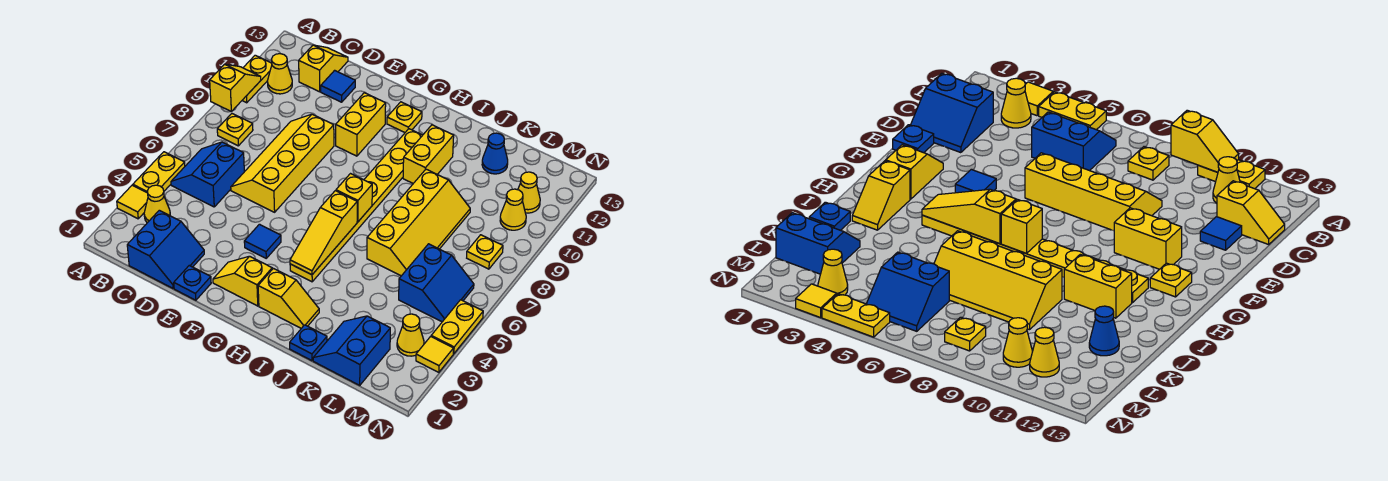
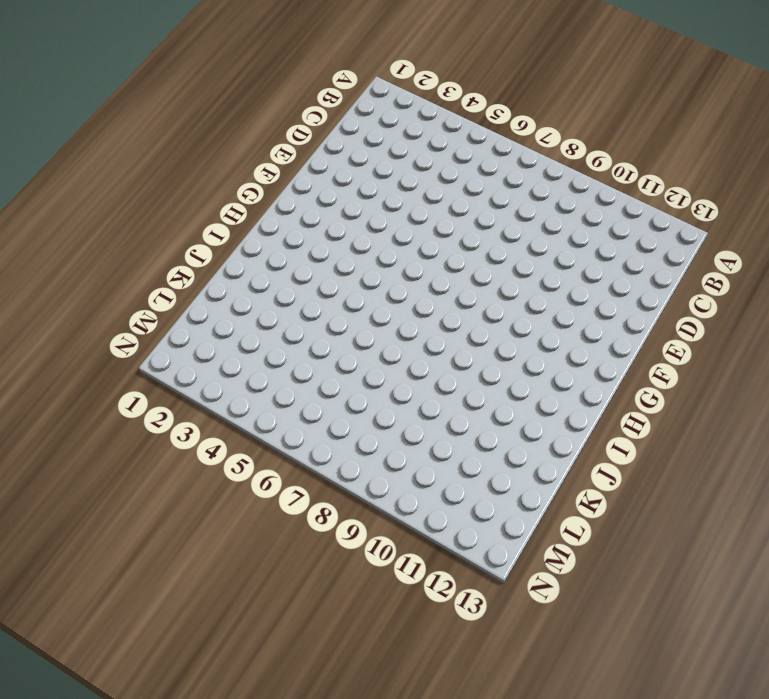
none -> yellow 1x1 tile [117,185,148,219]
none -> yellow 1x2 plate [133,152,185,192]
none -> yellow 1x2 plate [242,55,272,103]
none -> yellow 1x1 cone [144,185,170,223]

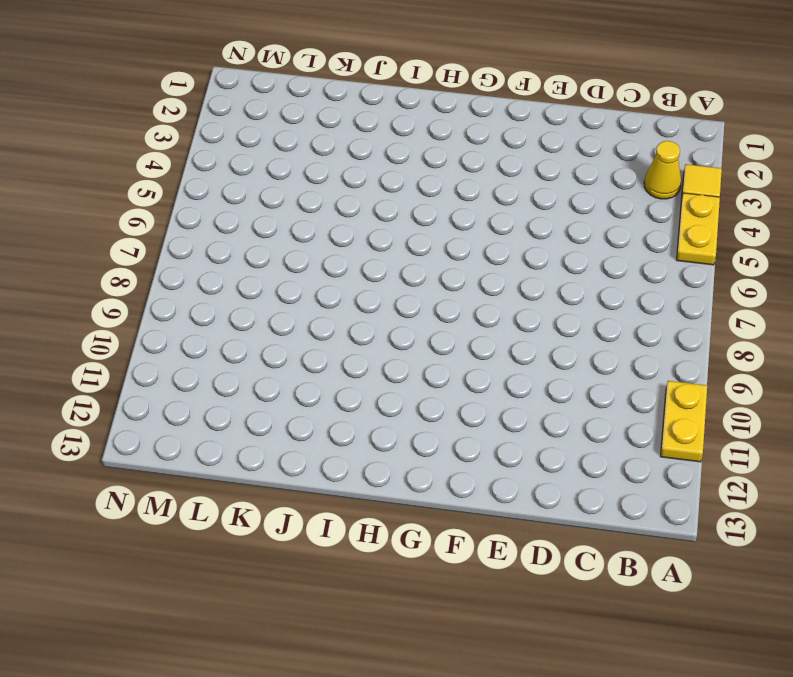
none -> blue 2x2 slope [171,142,244,207]
none -> yellow 1x1 plate [217,114,253,146]
none -> yellow 1x1 cone [268,54,292,94]
none -> blue 2x2 slope [127,210,204,288]

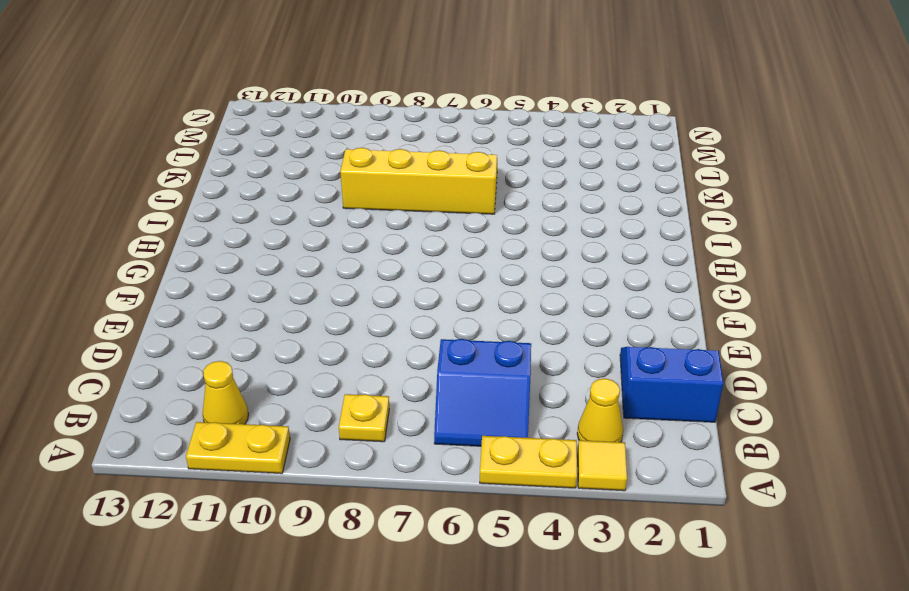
none -> yellow 1x2 slope [299,45,348,92]
none -> yellow 2x4 slope [231,114,334,212]
none -> blue 1x1 tile [321,70,355,102]
none -> blue 1x1 plate [174,266,211,300]

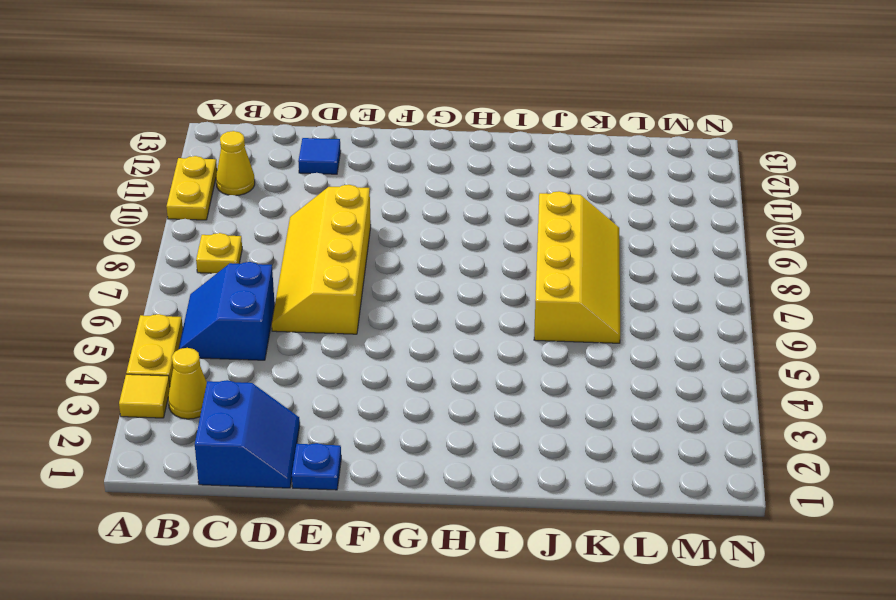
none -> yellow 1x2 slope [299,45,348,92]
none -> yellow 1x2 slope [213,256,272,306]
none -> blue 1x1 tile [244,224,281,258]
none -> yellow 1x2 brick [336,93,386,156]

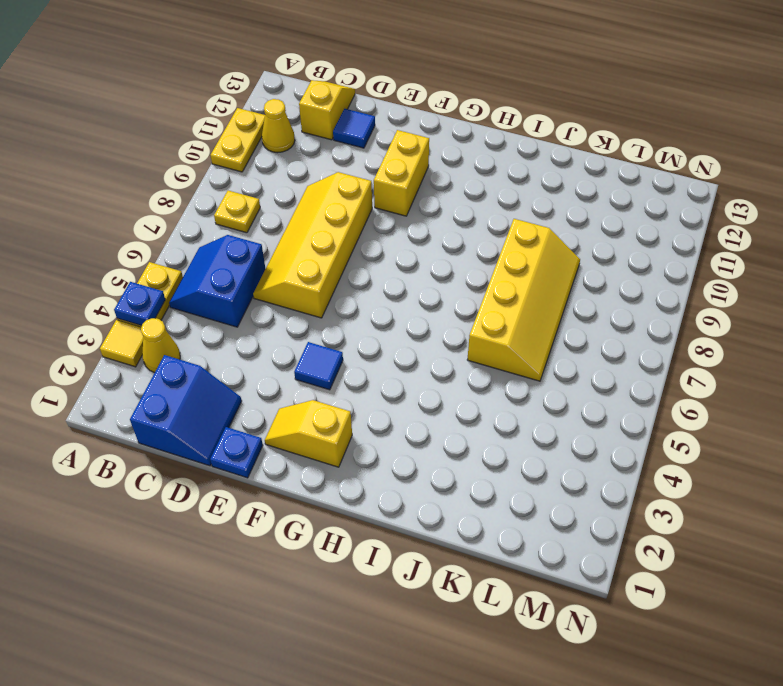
blue 1x1 plate [114,282,165,326] -> blue 1x1 plate moved to [290,325,327,361]
none -> yellow 1x1 plate [387,102,422,132]
none -> yellow 1x2 slope [258,268,319,328]
none -> yellow 1x8 plate [290,129,422,282]
none -> yellow 1x2 brick [403,125,454,183]

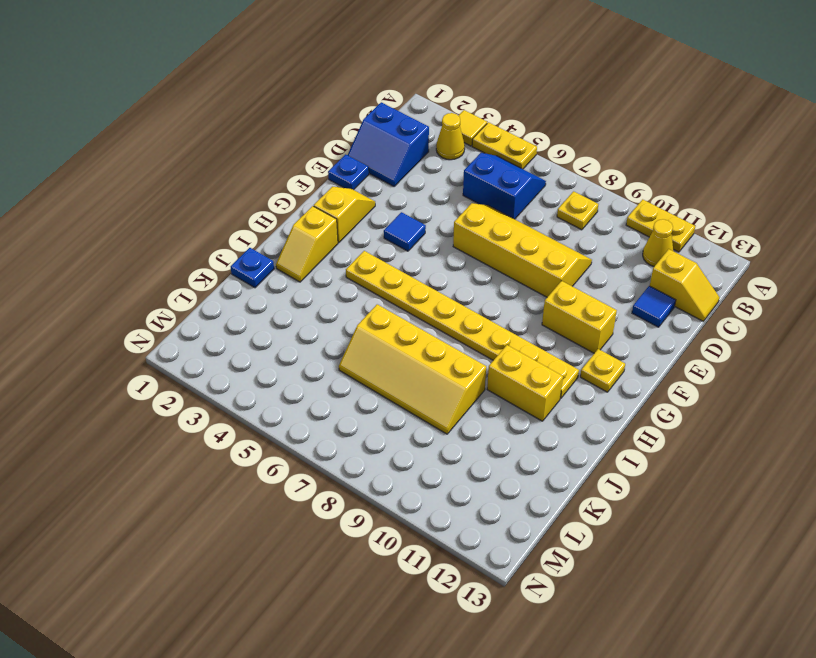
none -> blue 2x2 slope [313,316,390,385]
none -> blue 1x1 cone [482,133,508,174]
none -> blue 2x2 slope [399,244,474,322]
none -> yellow 1x1 cone [397,314,424,356]

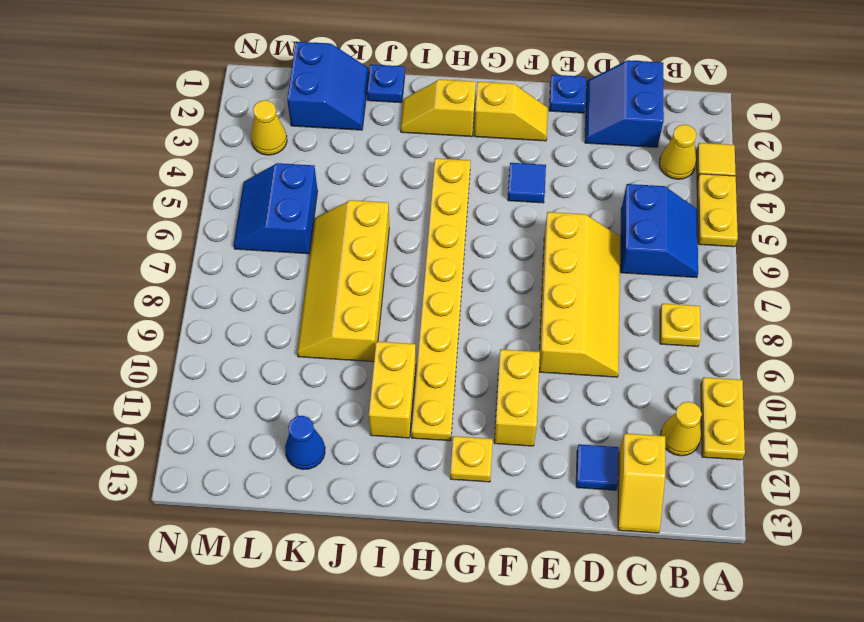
none -> yellow 1x1 plate [467,235,503,269]
none -> yellow 1x1 cone [500,189,526,230]
none -> yellow 1x1 cone [518,172,540,213]
none -> yellow 1x1 tile [416,336,453,372]

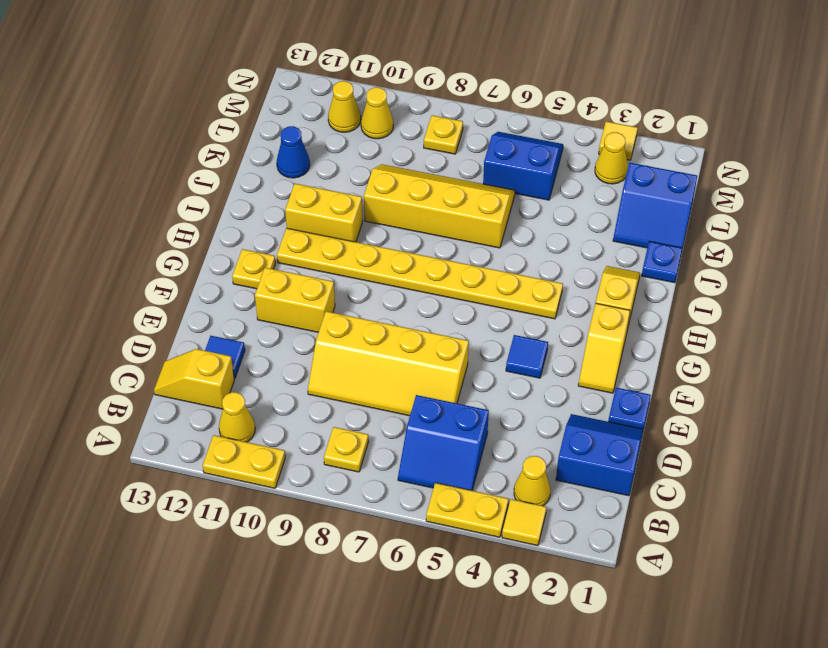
none -> yellow 1x2 plate [431,300,483,354]
none -> yellow 1x2 slope [210,64,261,111]
none -> yellow 1x3 slope [290,191,357,275]
none -> yellow 1x1 brick [336,174,372,222]

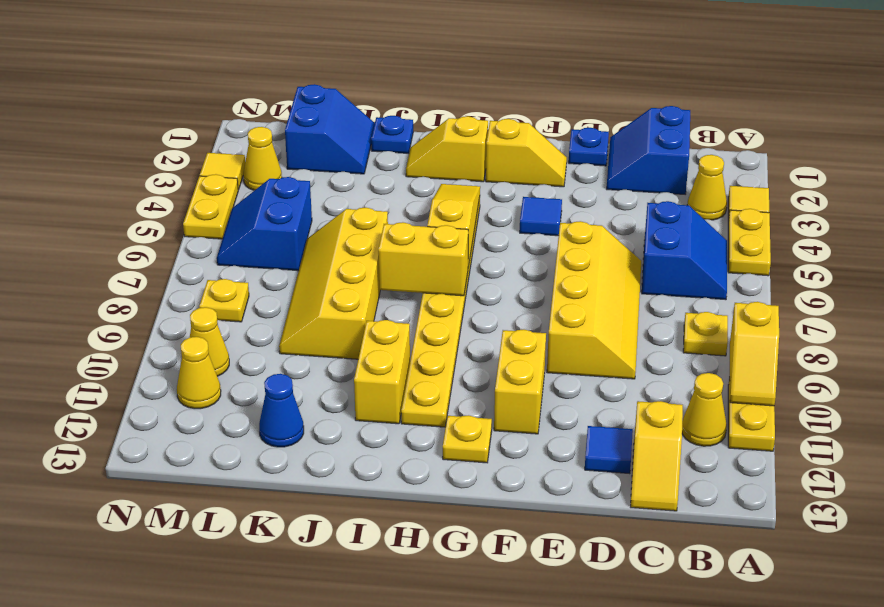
yellow 1x2 brick [378,222,468,296] -> yellow 1x1 brick [336,174,372,222]

